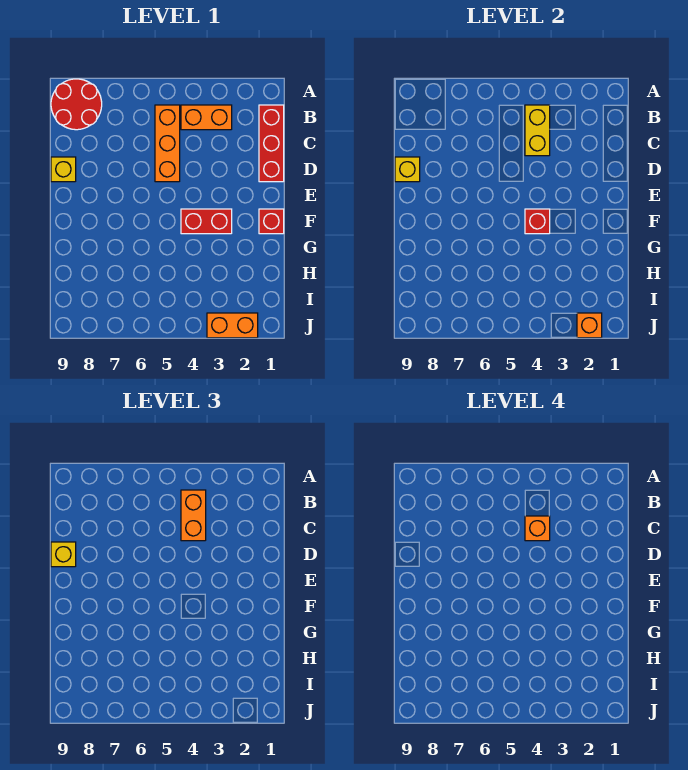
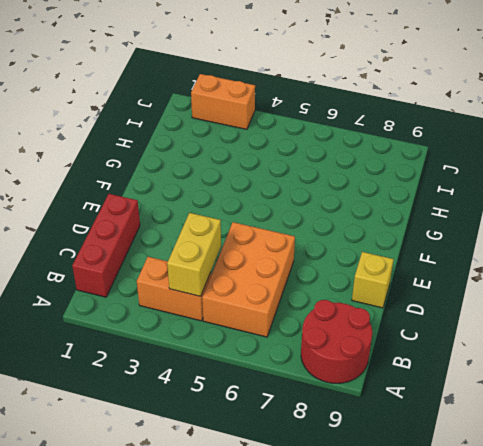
orange 2x3 brick [202,222,295,337] -> orange 1x3 brick [155,105,180,182]
none -> red 1x1 brick [259,209,284,234]
none -> red 1x2 brick [181,209,232,234]
none -> yellow 1x1 brick [395,157,420,182]

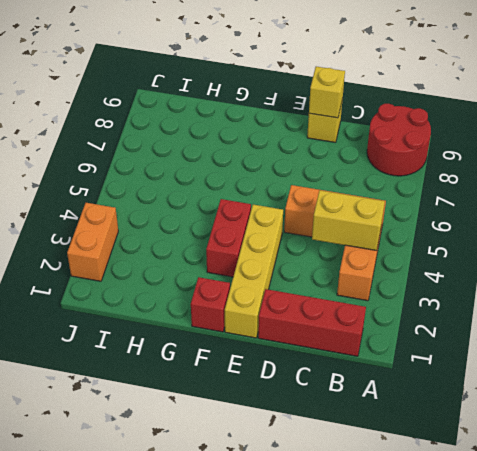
yellow 1x4 brick [225,205,283,338] -> none
none -> red 1x1 brick [525,209,550,234]
none -> orange 1x1 brick [577,313,602,338]
none -> orange 1x2 brick [181,490,206,541]

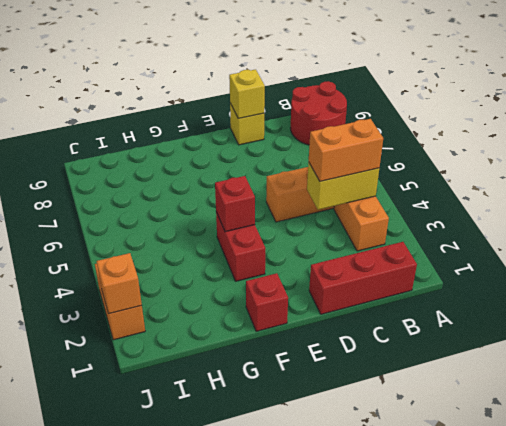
none -> yellow 1x1 brick [51,542,76,567]
none -> orange 1x1 brick [525,516,550,541]

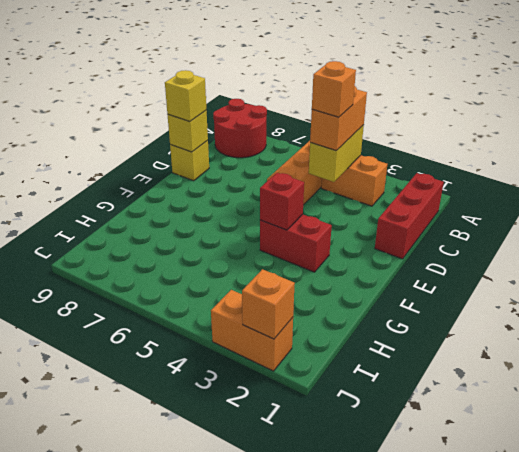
none -> red 1x1 brick [259,209,284,234]

